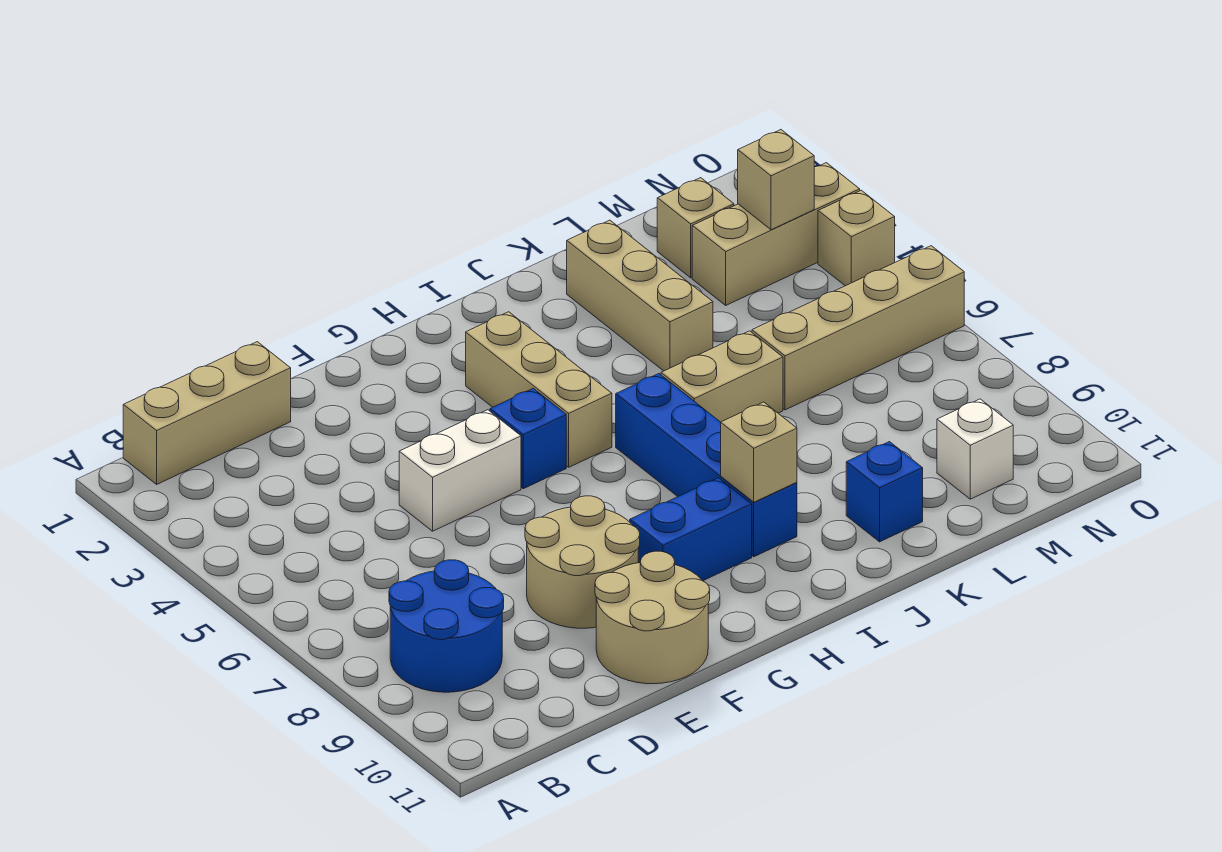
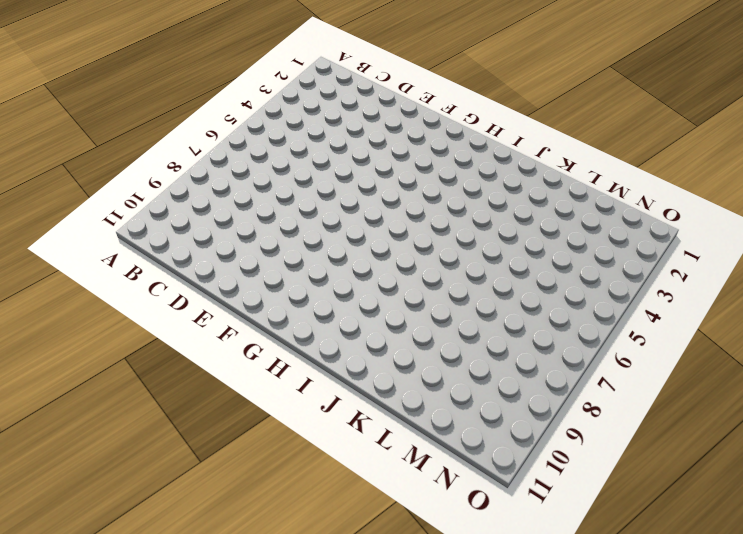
none -> tan 1x3 brick [123,342,291,484]
none -> blue 2x2 round brick [389,560,504,692]
none -> white 1x2 brick [399,410,521,531]

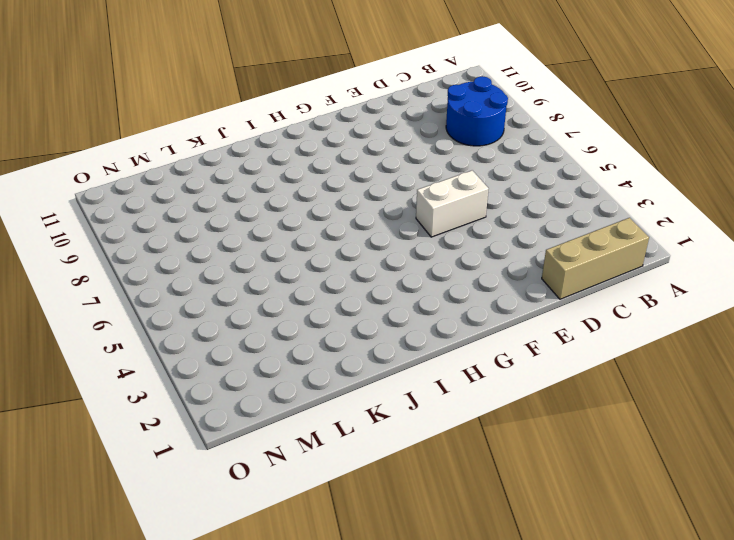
none -> tan 2x2 round brick [525,496,640,628]
none -> tan 2x2 round brick [595,551,710,684]
none -> blue 1x1 brick [490,389,566,489]

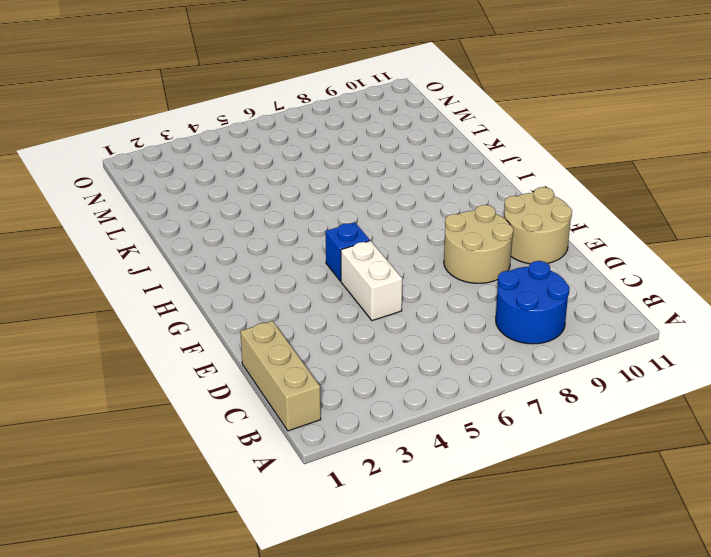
none -> blue 1x2 brick [630,478,752,581]
none -> tan 1x3 brick [466,312,612,467]
none -> blue 1x4 brick [616,374,797,557]

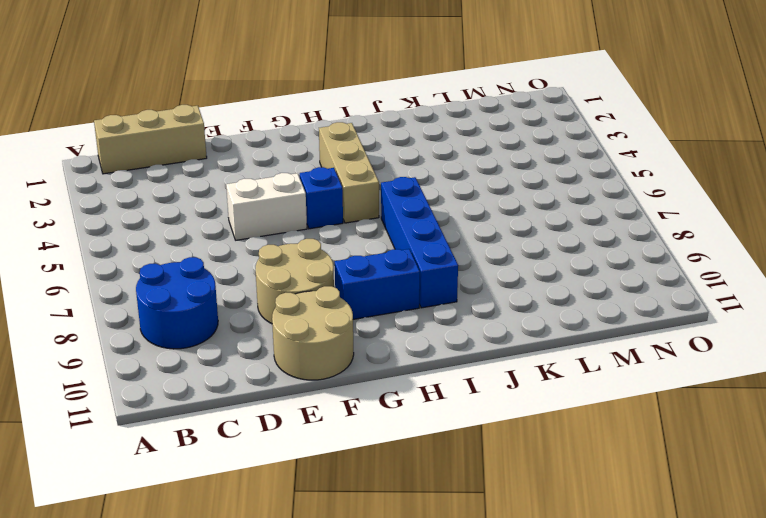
none -> tan 1x2 brick [661,331,783,422]
none -> tan 1x3 brick [567,220,713,371]
none -> blue 1x1 brick [846,442,923,542]

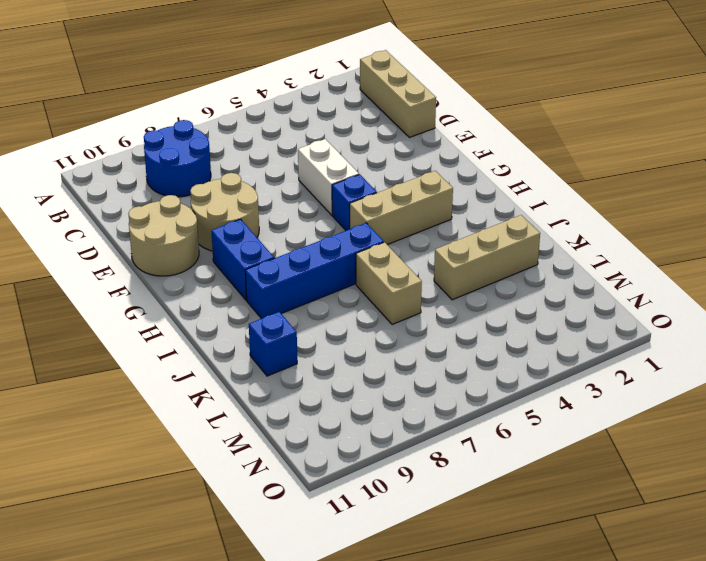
none -> tan 1x4 brick [752,246,964,410]
none -> tan 1x1 brick [657,178,734,278]
none -> tan 1x3 brick [692,163,860,305]

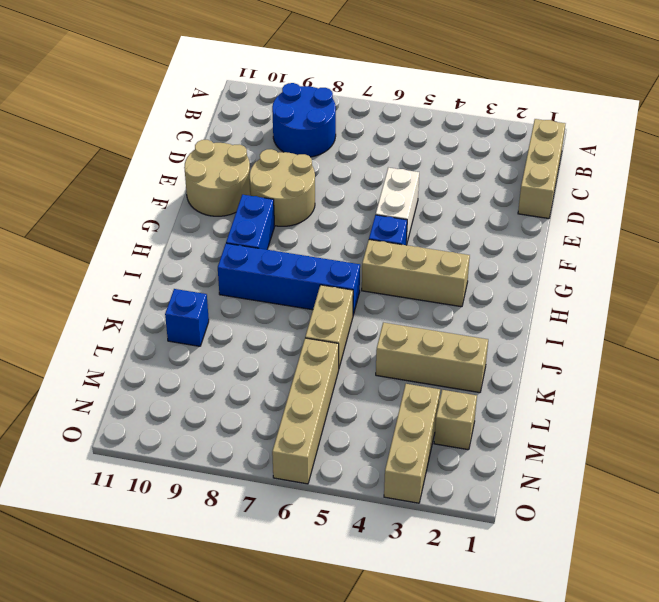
none -> white 1x1 brick [937,399,1013,499]
none -> tan 1x1 brick [818,190,895,286]
none -> tan 1x1 brick [721,402,797,502]

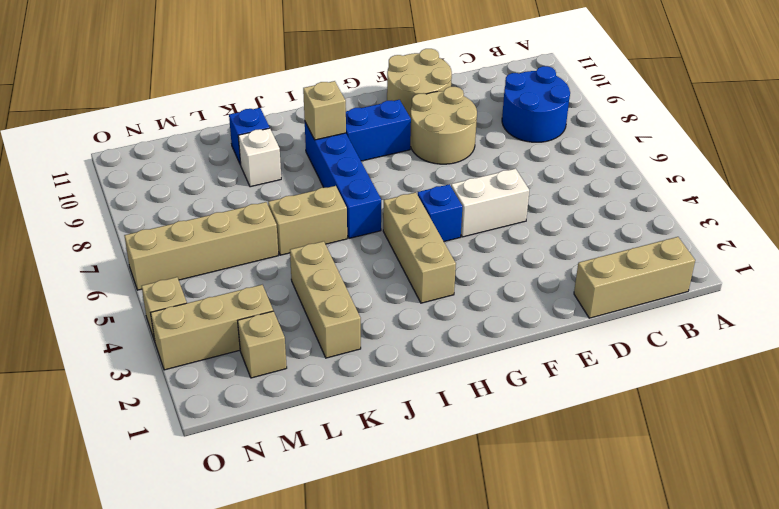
white 1x1 brick [238,128,281,187] -> white 1x1 brick moved to [937,399,1013,499]
none -> tan 1x1 brick [738,130,814,230]

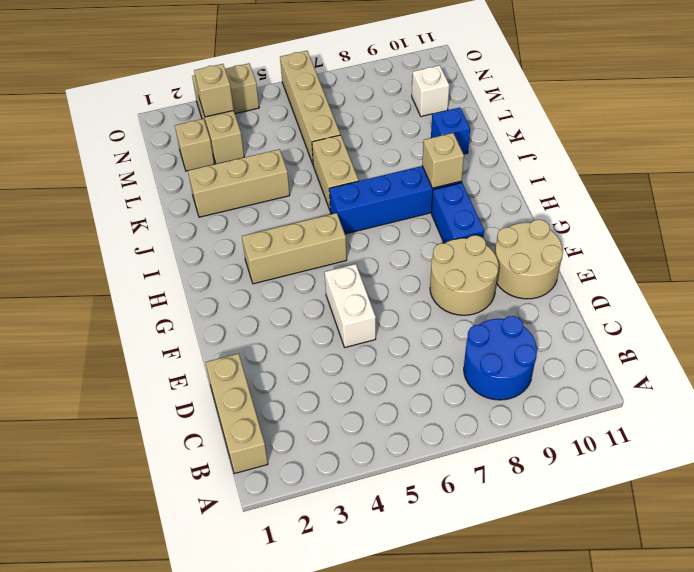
none -> blue 1x1 brick [490,389,566,489]

